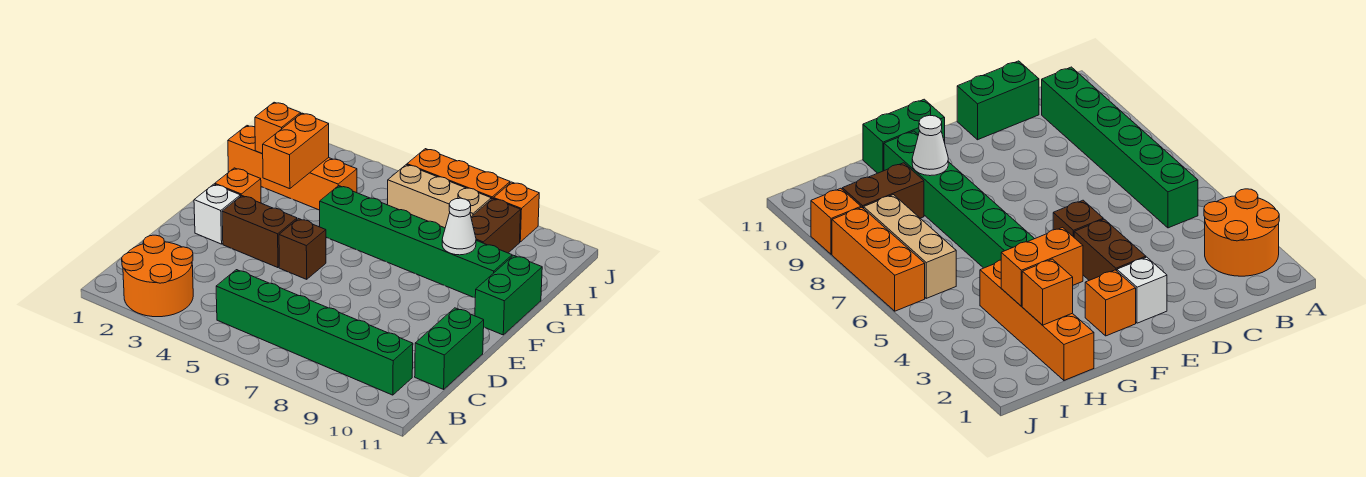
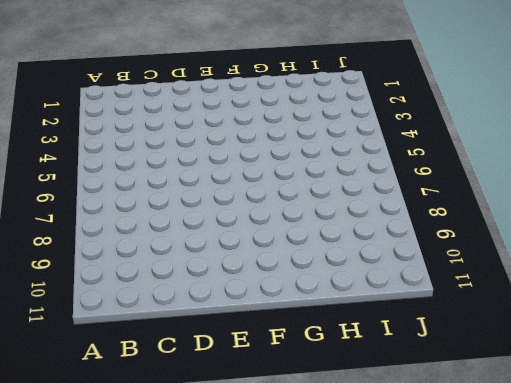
none -> orange 2x2 round brick [122,235,193,317]
none -> green 1x6 brick [216,270,413,395]
none -> green 1x2 brick [415,308,484,389]

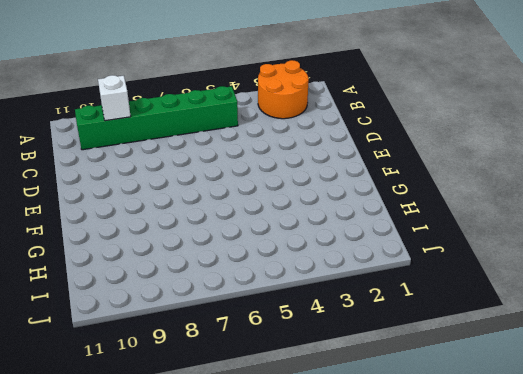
white 1x1 brick [98,75,131,121] -> white 1x1 brick moved to [194,184,240,244]
none -> green 1x2 brick [415,308,484,389]
none -> brown 1x2 brick [222,196,297,268]
none -> brown 1x1 brick [279,219,326,279]

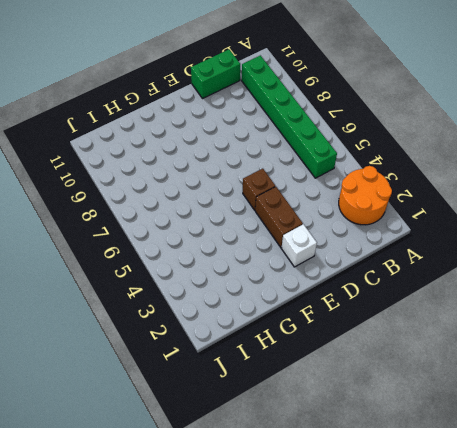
none -> orange 1x1 brick [215,168,261,203]
none -> green 1x2 brick [475,255,542,335]
none -> green 1x6 brick [320,186,512,298]

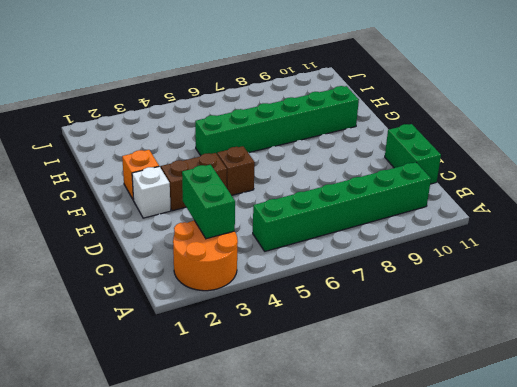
green 1x2 brick [182,165,235,239] -> green 1x2 brick moved to [475,255,542,335]
none -> orange 1x4 brick [228,126,357,210]
none -> brown 1x2 brick [471,199,521,253]
none -> tan 1x3 brick [388,165,491,228]

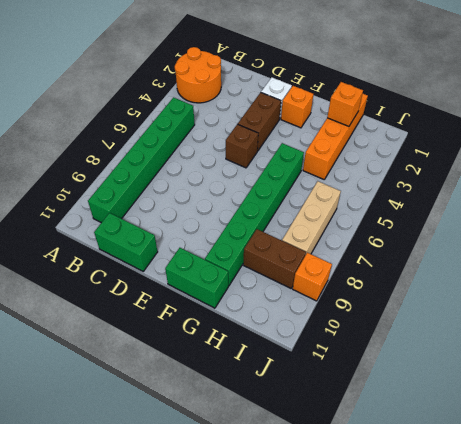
none -> orange 1x3 brick [407,149,510,199]
none -> orange 1x2 brick [263,113,329,189]
none -> white 1x1 cone [442,198,476,255]

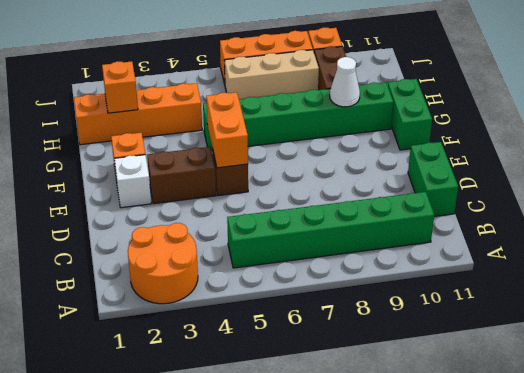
orange 1x2 brick [206,92,248,168] -> orange 1x2 brick moved to [263,113,329,189]

